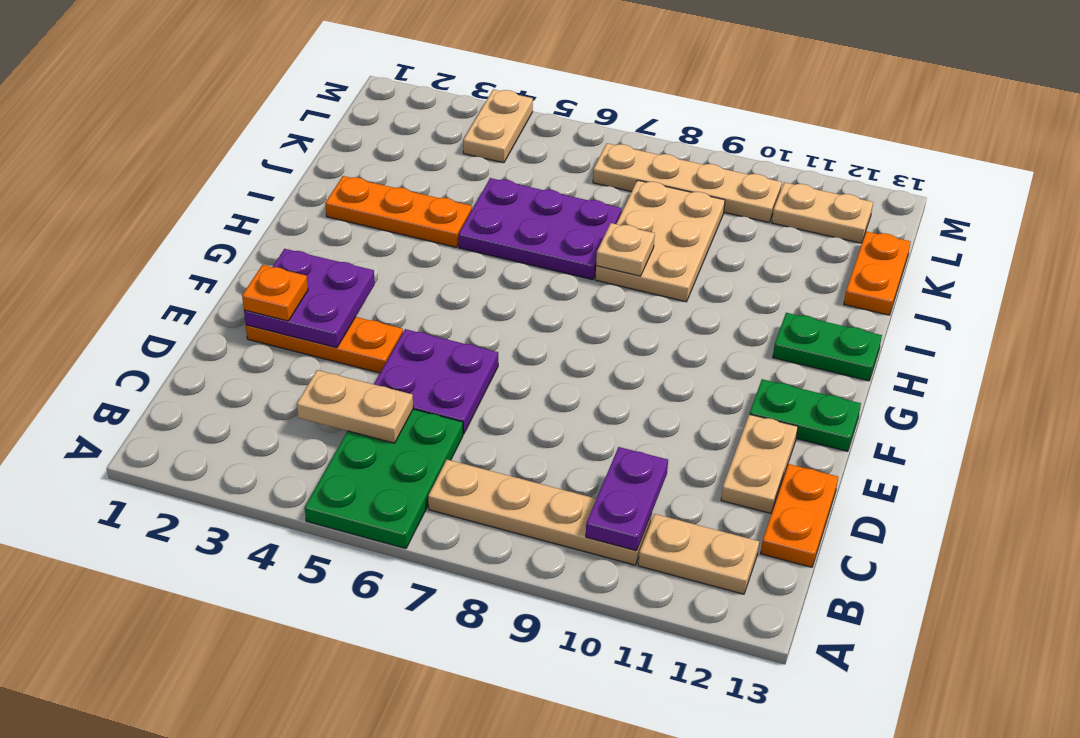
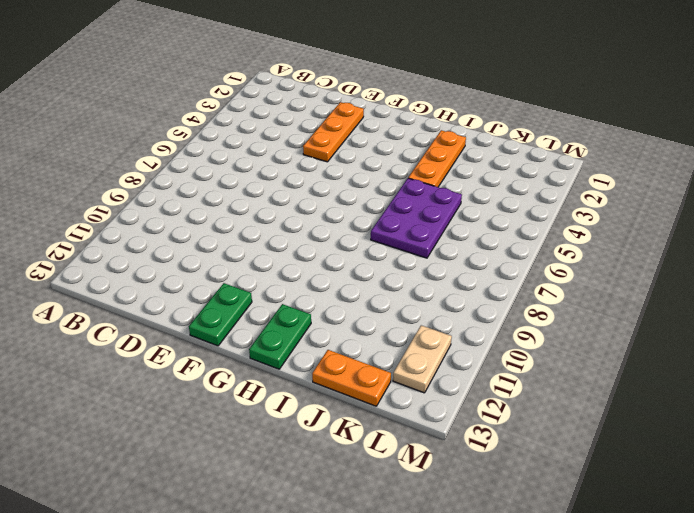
none -> green 2x3 plate [305,409,463,549]
none -> tan 1x4 plate [428,460,652,565]
none -> tan 1x2 plate [638,514,759,594]

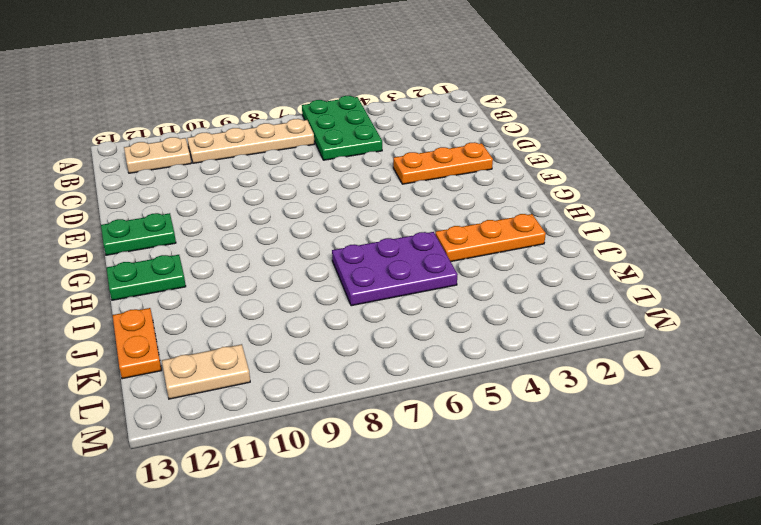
none -> orange 1x2 plate [761,464,838,567]
none -> purple 2x2 plate [374,329,498,434]
none -> tan 1x2 plate [721,414,798,513]

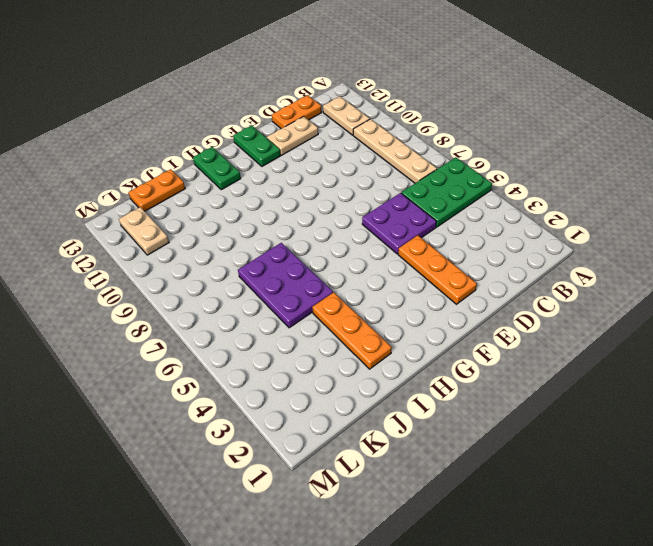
none -> tan 2x3 plate [595,180,725,302]
none -> tan 1x2 plate [463,90,533,163]
none -> tan 1x4 plate [593,143,782,222]

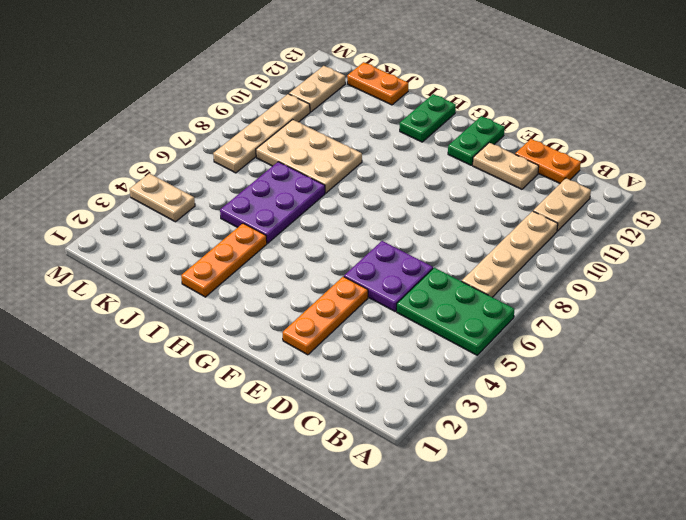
none -> purple 1x2 plate [586,447,668,551]
none -> tan 1x2 plate [297,370,413,443]
none -> purple 2x2 plate [244,249,375,348]

